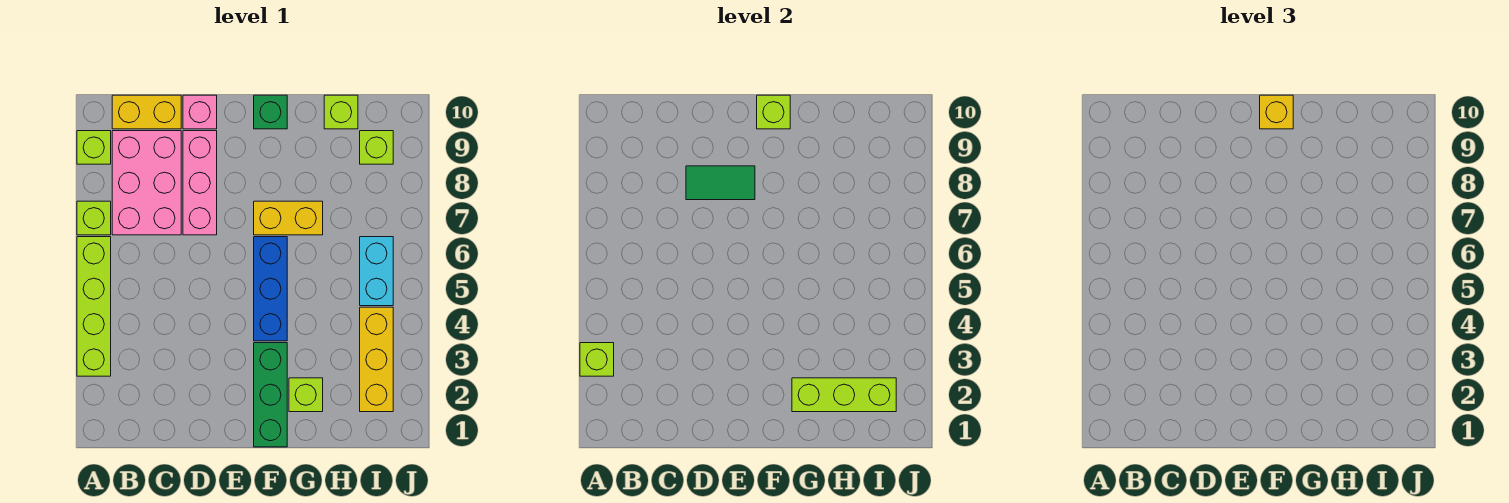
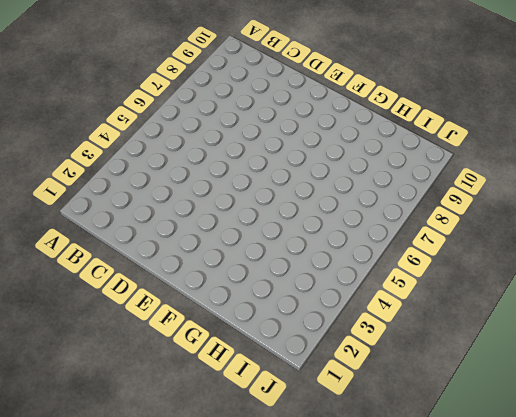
none -> lime 1x4 brick [77,237,111,376]
none -> lime 1x1 brick [77,201,111,235]
none -> lime 1x1 brick [77,131,111,164]

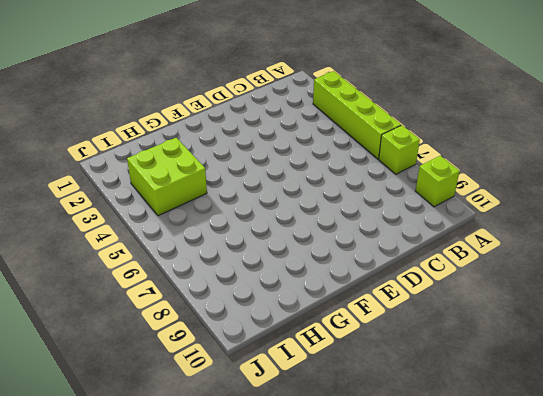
lime 2x2 brick [127,138,207,216] -> yellow 1x3 brick [360,307,393,412]
none -> pink 2x3 brick [112,131,181,235]
none -> yellow 1x2 brick [112,95,181,129]
none -> pink 1x3 brick [183,131,217,235]

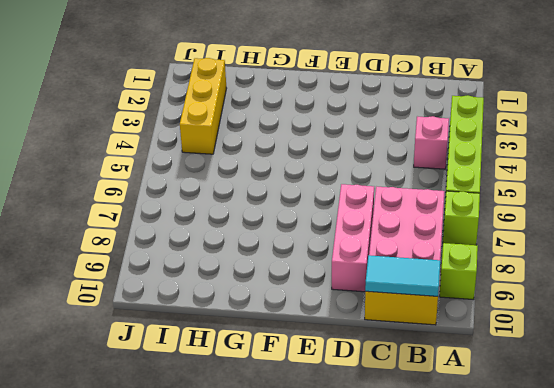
pink 1x1 brick [414,116,449,169] -> pink 1x1 brick moved to [183,95,217,129]
cyan 1x2 tile [365,255,440,296] -> none
none -> green 1x3 brick [254,343,287,447]
none -> blue 1x3 brick [254,237,287,341]
none -> yellow 1x2 brick [254,201,323,235]

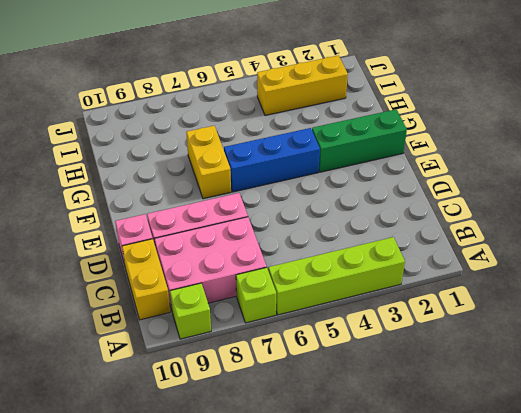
none -> green 1x1 brick [254,95,287,129]
none -> lime 1x1 brick [289,378,323,412]
none -> lime 1x1 brick [324,95,358,129]

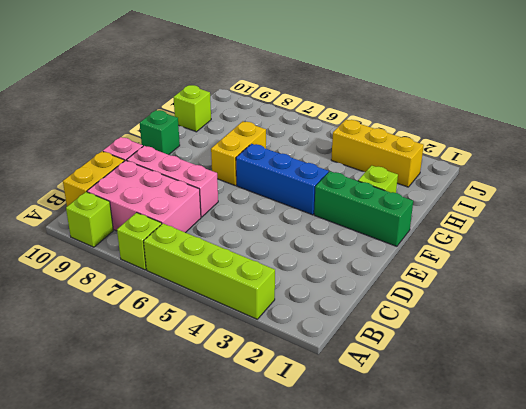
none -> cyan 1x2 brick [360,237,393,306]
none -> lime 1x1 brick [360,131,393,164]
none -> lime 1x1 brick [580,343,614,376]

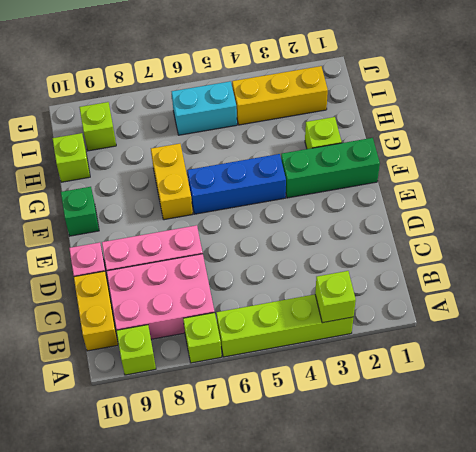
none -> green 1x2 tile [686,166,755,200]
none -> lime 1x1 brick [757,95,790,129]
none -> lime 1x3 brick [792,378,896,412]

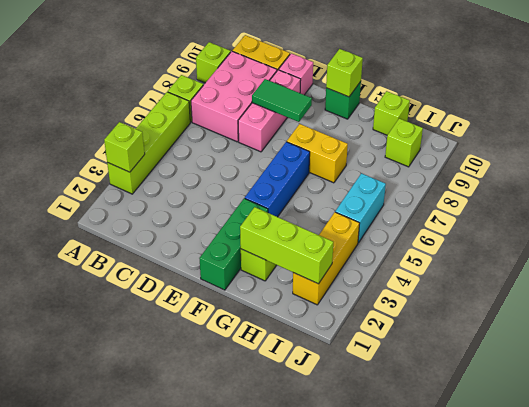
none -> yellow 1x1 brick [1260,95,1293,129]

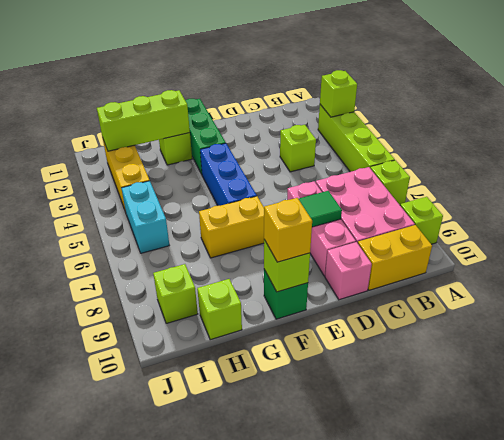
lime 1x1 brick [280,125,316,172] -> none

